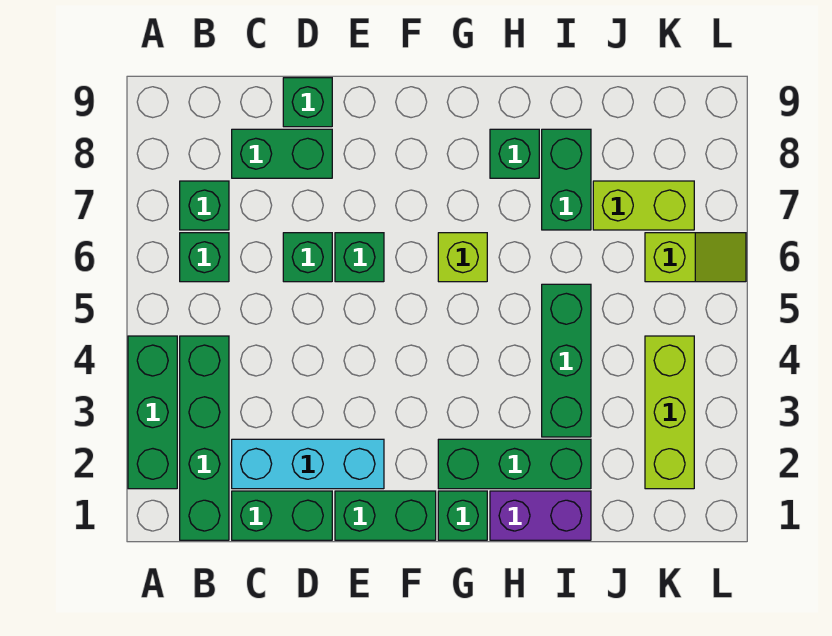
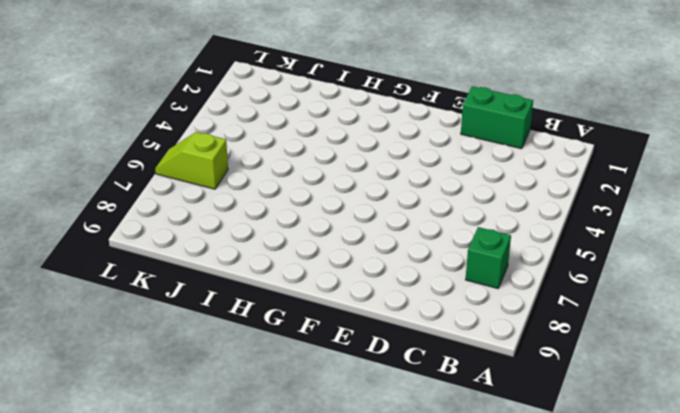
none -> green 1x3 brick [128,336,177,489]
none -> green 1x4 brick [180,336,229,540]
none -> green 1x1 brick [180,233,229,282]

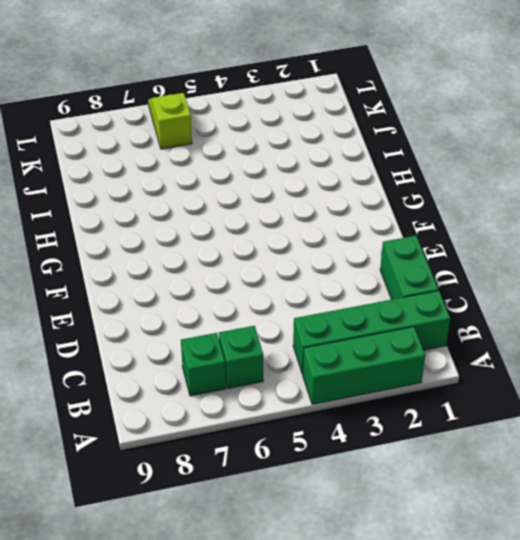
none -> cyan 1x3 brick [232,439,384,489]
none -> green 1x2 brick [232,129,332,178]
none -> green 1x1 brick [283,233,332,282]

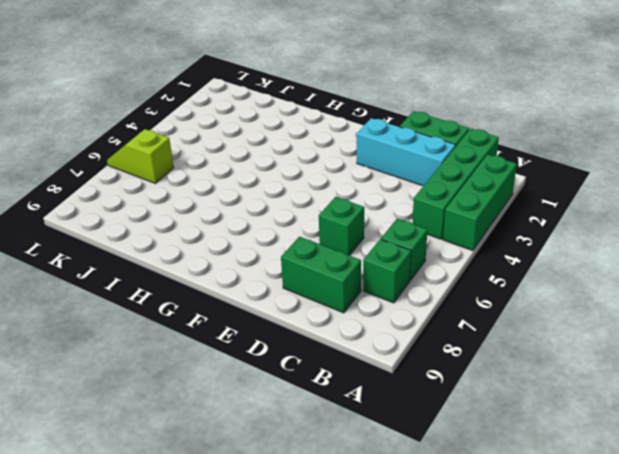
none -> green 1x1 brick [283,78,332,127]
none -> green 1x2 brick [335,491,436,540]
none -> green 1x1 brick [335,233,384,282]

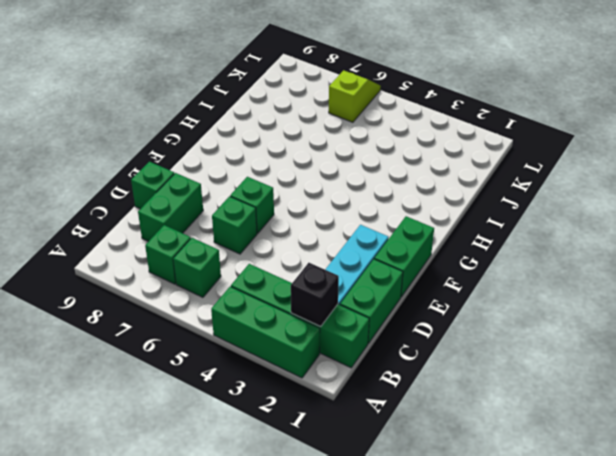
black 1x1 brick [291,263,339,327] -> none
none -> green 1x1 brick [438,491,487,540]
none -> green 1x3 brick [438,439,591,489]
none -> lime 1x1 brick [438,233,487,282]

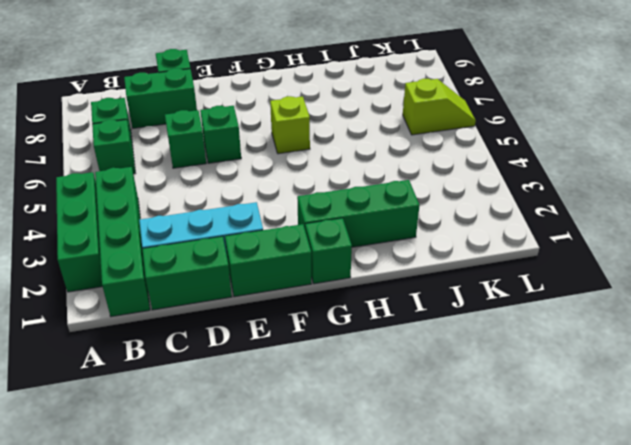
none -> purple 1x2 brick [490,491,591,540]
none -> green 1x1 brick [490,129,539,178]
none -> green 1x3 brick [542,284,591,437]

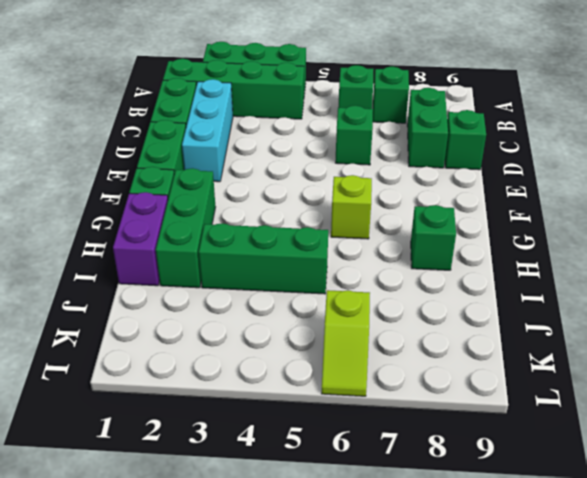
none -> green 1x1 brick [335,233,384,282]
none -> green 1x2 brick [542,129,591,230]
none -> lime 1x2 brick [593,181,694,230]

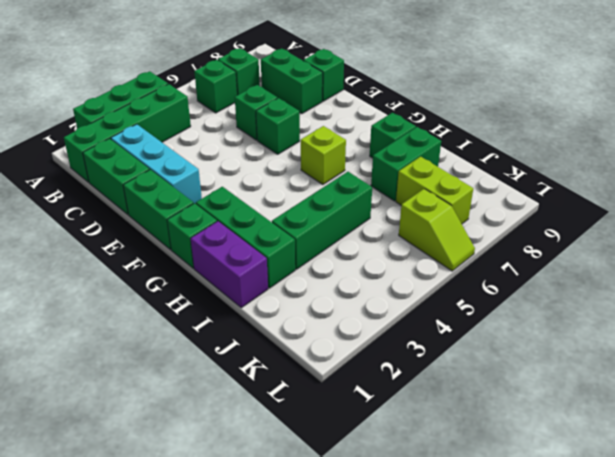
none -> lime 1x3 brick [645,336,694,489]

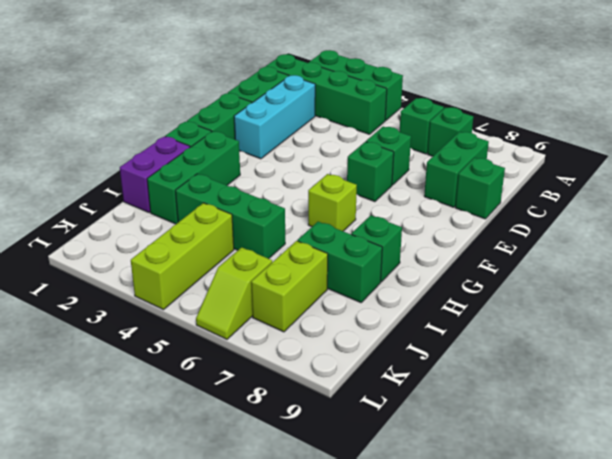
lime 1x3 brick [131,203,234,310] -> lime 1x3 brick turned to [645,336,694,489]

